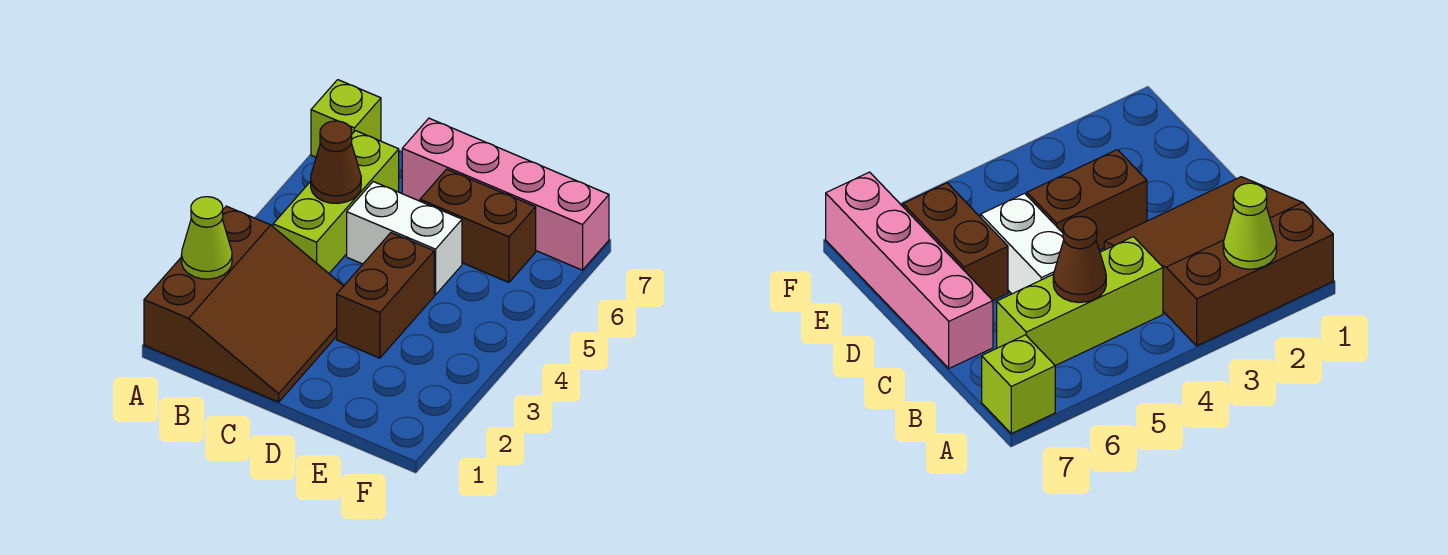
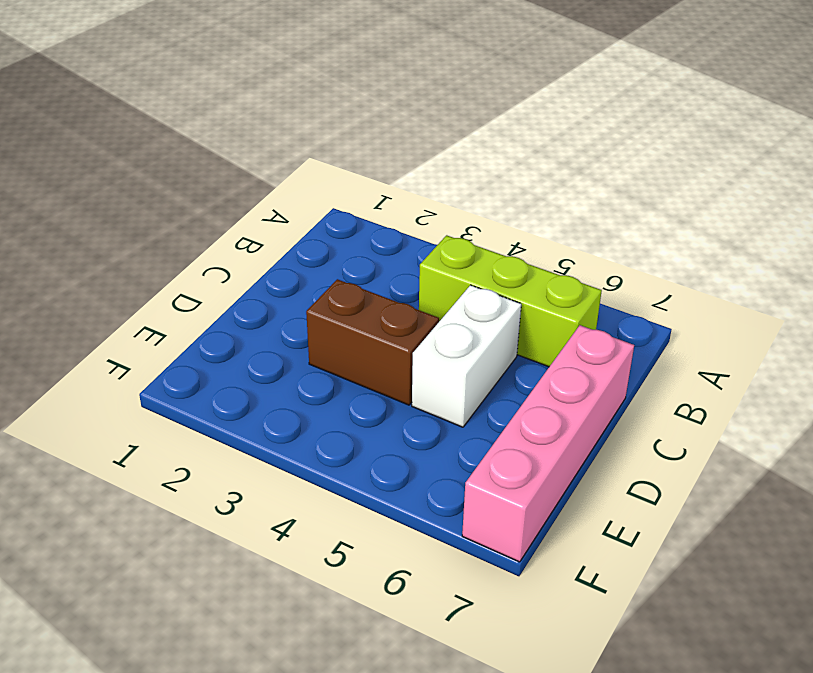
none -> brown 3x3 slope [144,206,343,402]
none -> lime 1x1 brick [311,80,381,157]

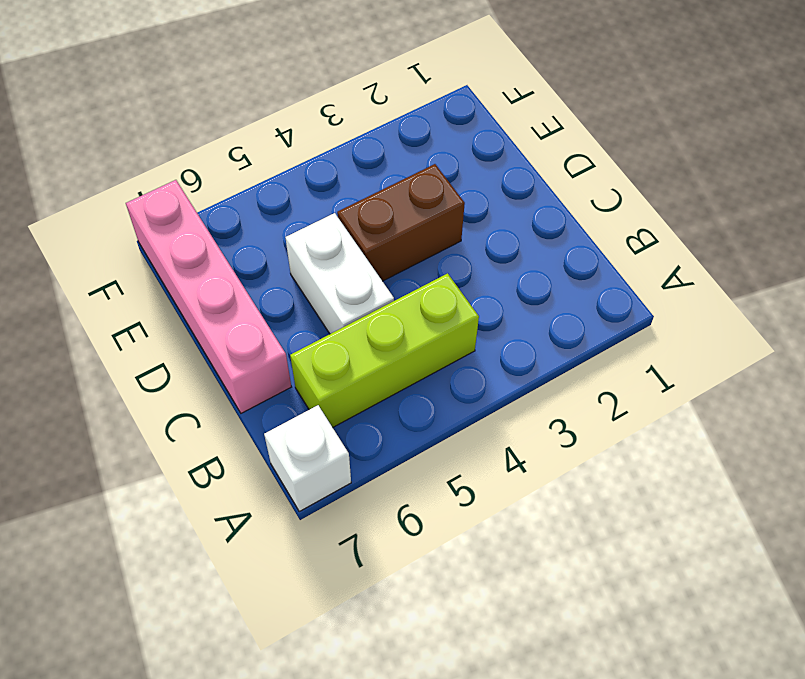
white 1x1 brick [264,405,351,511] -> lime 1x1 brick [311,80,381,157]
none -> brown 3x3 slope [144,206,343,402]
none -> brown 1x2 brick [420,169,536,282]

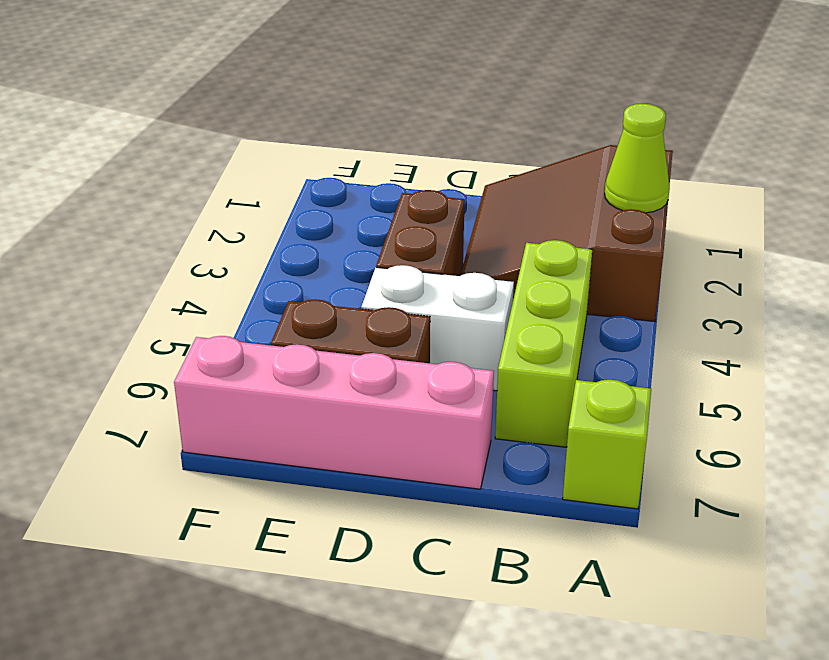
none -> brown 1x1 cone [311,121,361,203]

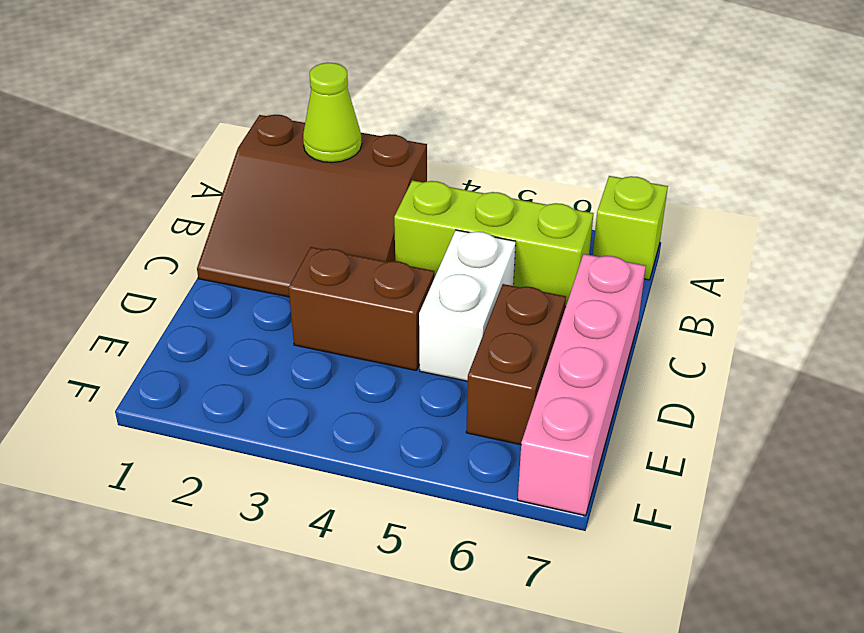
none -> brown 1x1 cone [311,121,361,203]

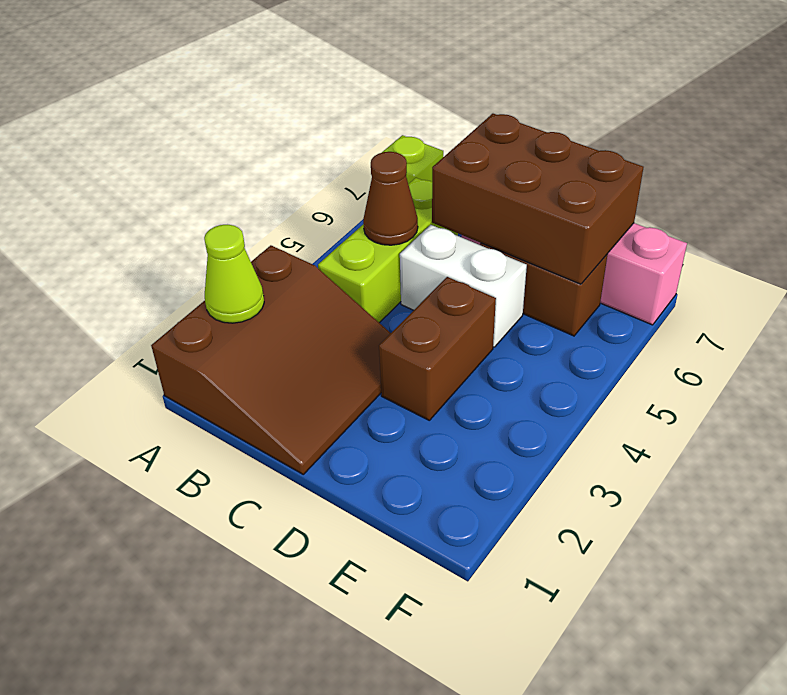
brown 2x3 brick [432,114,644,284] -> none

